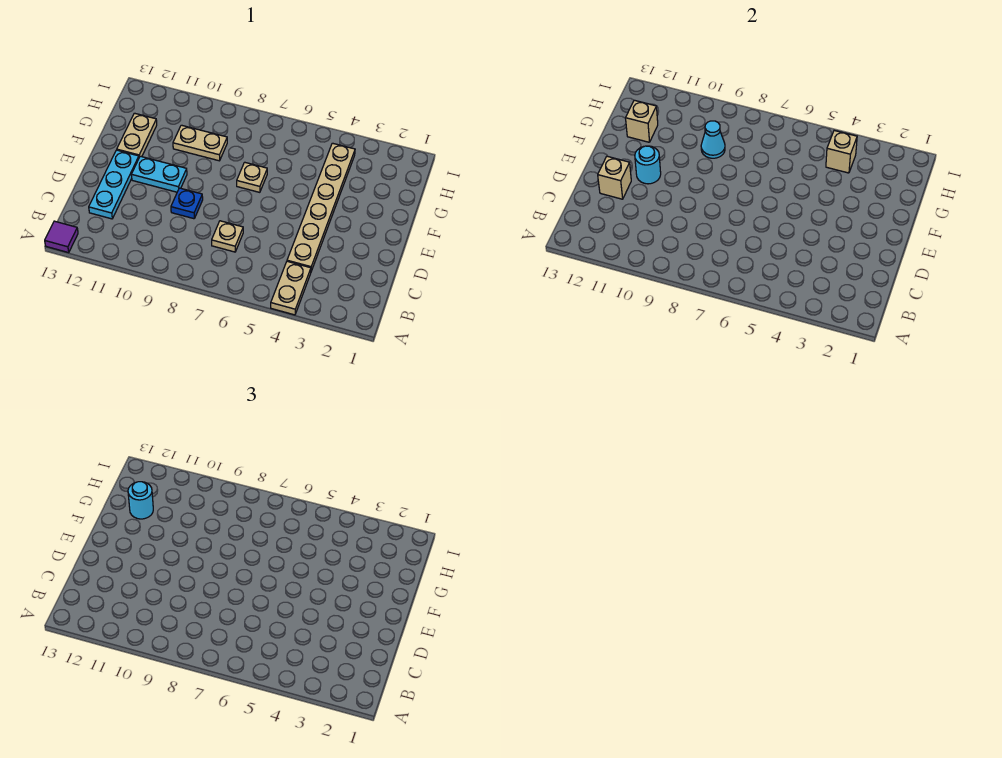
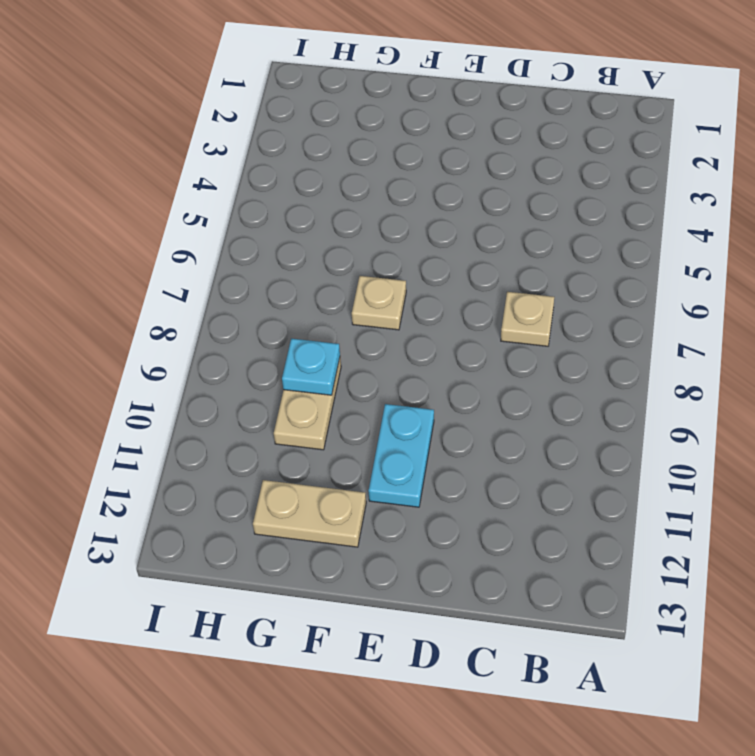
cyan 1x1 plate [282,339,340,395] -> cyan 1x1 cone [701,121,725,158]
none -> tan 1x2 plate [271,261,311,315]
none -> purple 1x1 tile [45,221,78,253]
none -> tan 1x6 plate [287,143,355,271]

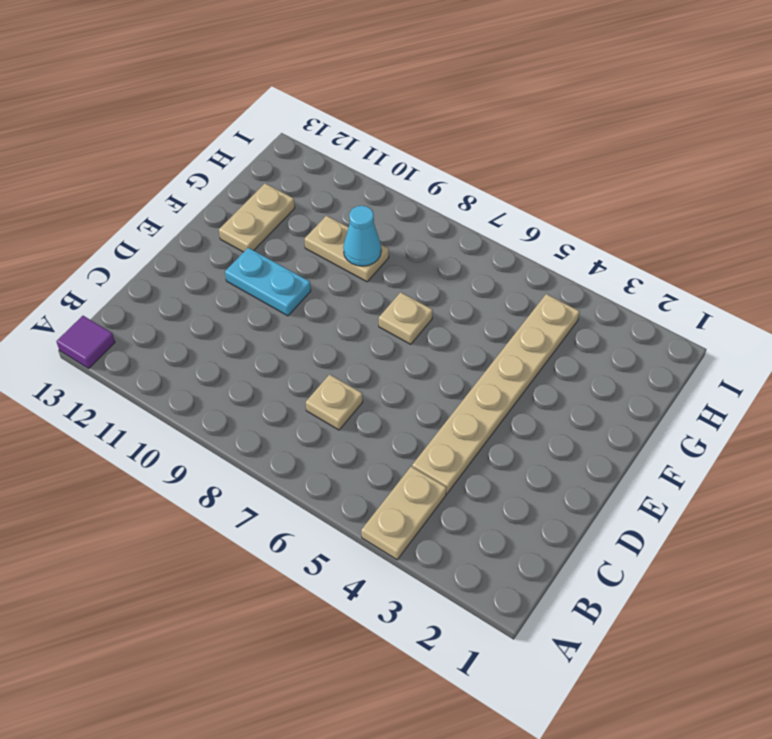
none -> cyan 1x3 plate [89,150,139,219]
none -> blue 1x1 plate [171,188,203,219]
none -> tan 1x1 brick [598,156,631,199]

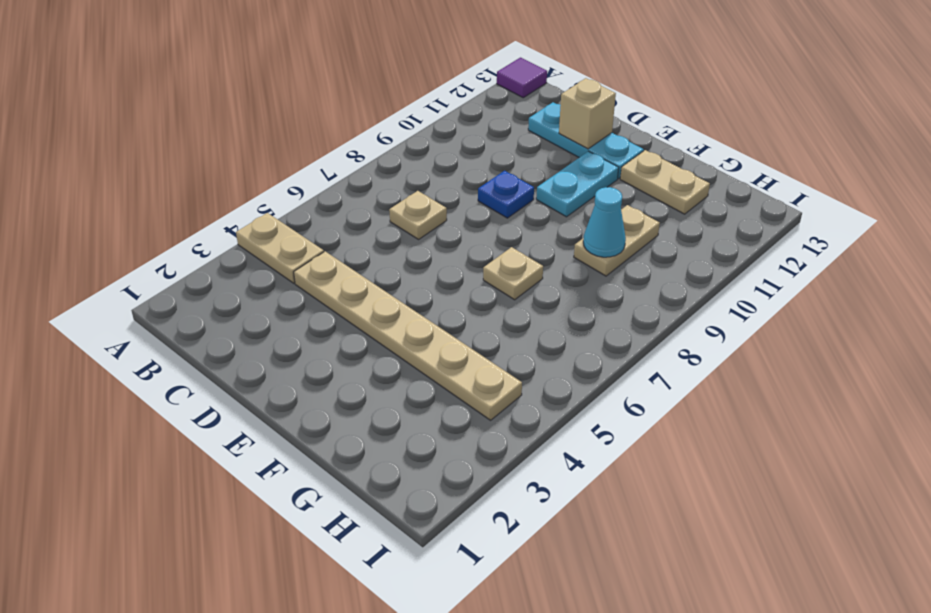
none -> cyan 1x1 round brick [635,146,661,184]
none -> tan 1x1 brick [626,100,658,142]
none -> tan 1x1 brick [826,131,857,173]

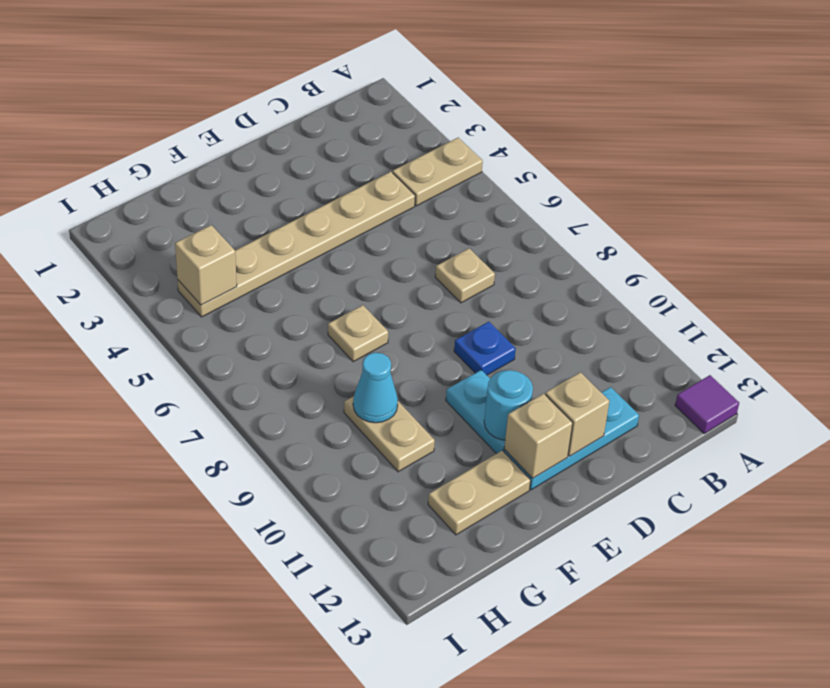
tan 1x1 brick [504,394,573,478] -> tan 1x1 brick moved to [626,100,658,142]
none -> cyan 1x1 round brick [128,482,153,519]

